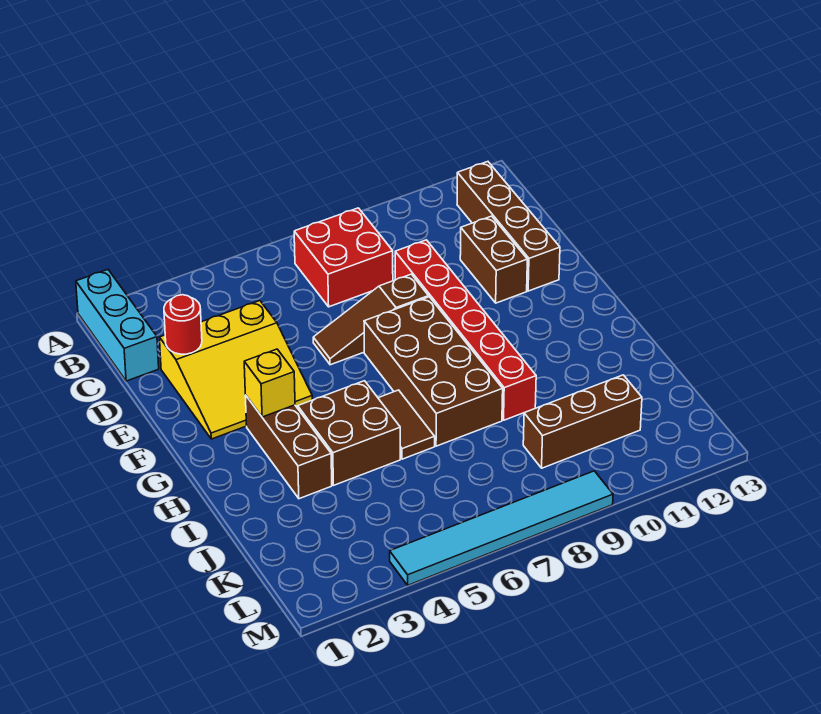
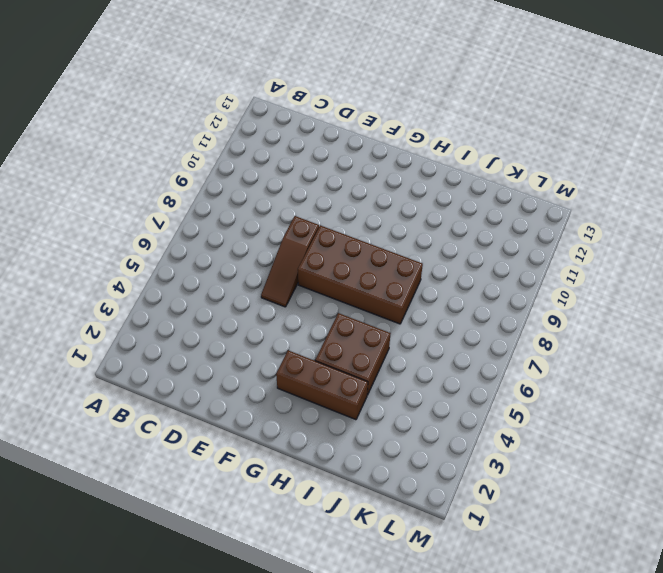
none -> cyan 1x3 brick [76,270,159,381]
none -> red 2x2 brick [294,208,393,307]
none -> brown 1x4 brick [457,162,560,291]

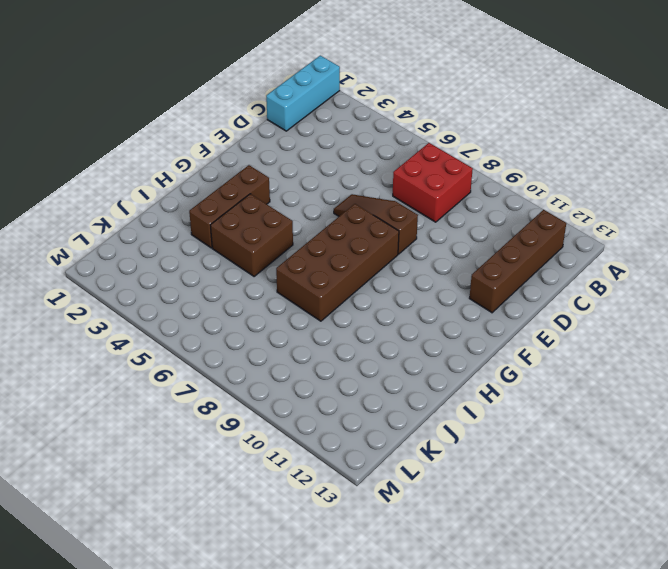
none -> yellow 3x3 slope [159,301,312,439]
none -> red 1x6 brick [395,240,536,420]
none -> brown 1x2 brick [460,216,527,303]

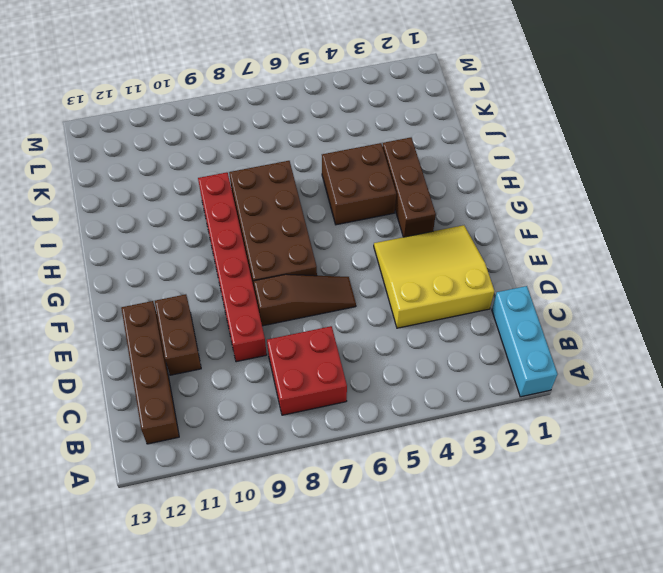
none -> brown 1x2 tile [378,390,435,459]
none -> brown 1x3 brick [523,375,642,468]
none -> cyan 1x6 tile [390,471,613,585]

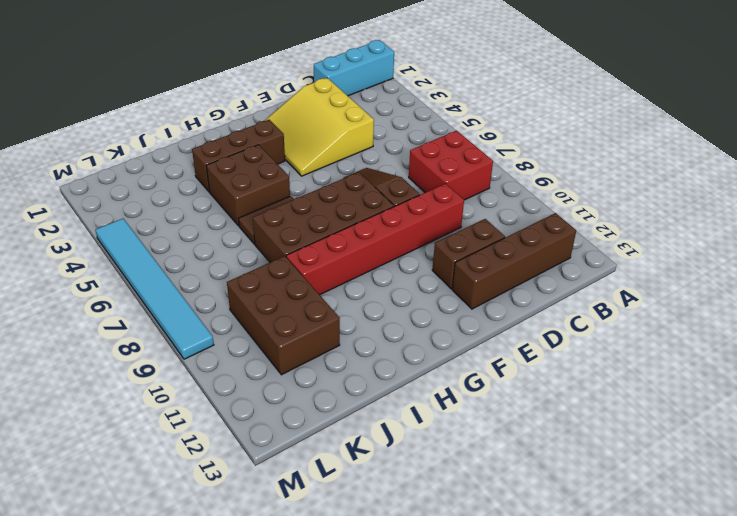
brown 2x3 brick [227,256,340,375] -> brown 1x3 brick [523,375,642,468]
none -> red 1x1 round brick [164,295,202,354]
none -> yellow 1x1 brick [244,349,295,417]

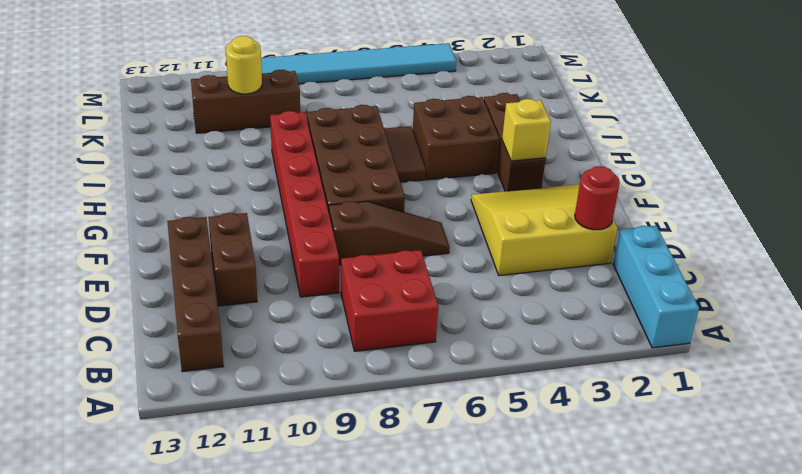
yellow 1x1 round brick [226,36,262,94] -> none

